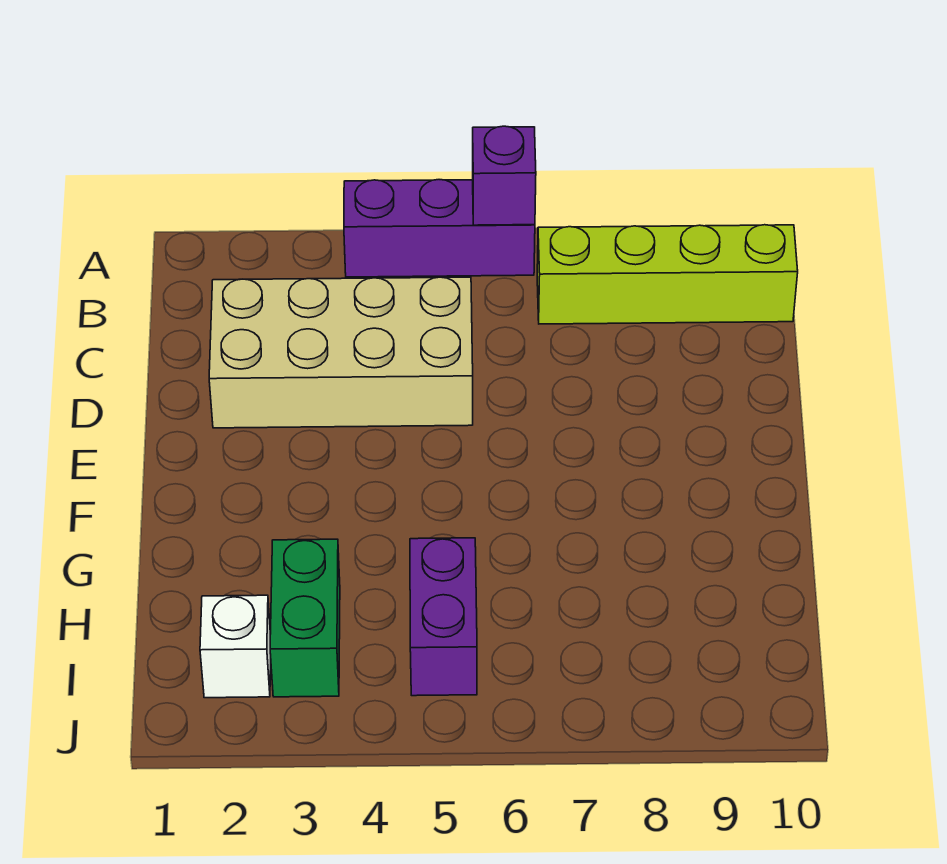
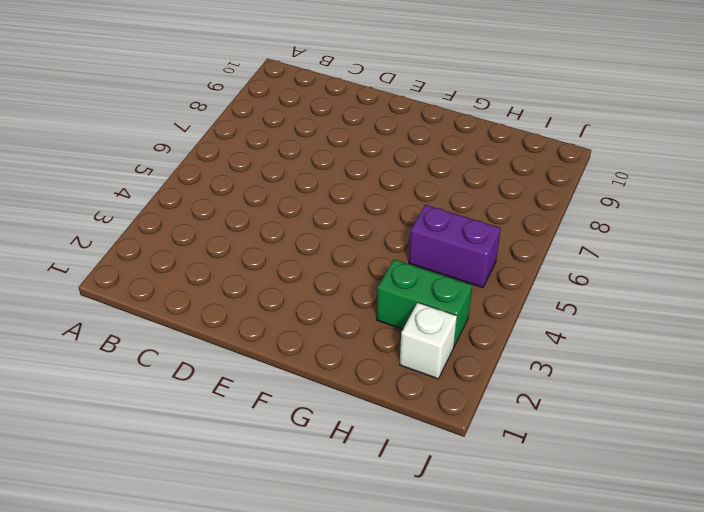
none -> purple 1x3 brick [344,180,535,277]
none -> lime 1x4 brick [537,225,798,324]

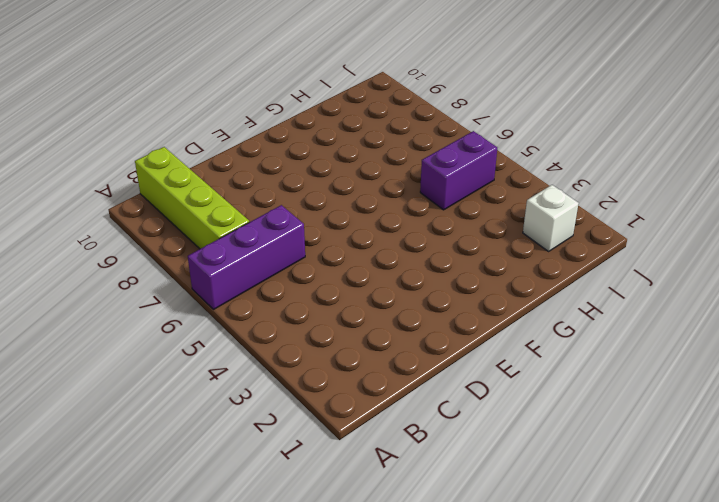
purple 1x3 brick [188,205,305,309] -> purple 1x3 brick turned to [344,180,535,277]
none -> tan 2x4 brick [209,277,473,428]
none -> green 1x2 brick [270,539,340,697]

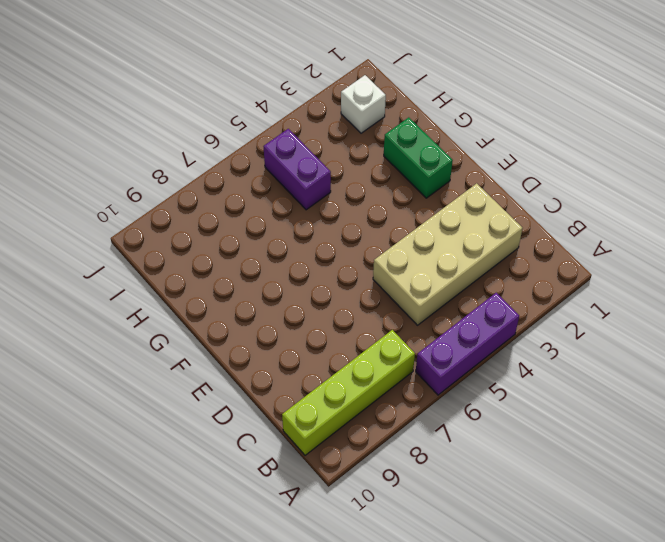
green 1x2 brick [384,117,453,198] -> green 1x2 brick moved to [270,539,340,697]
none -> purple 1x1 brick [473,126,536,225]

